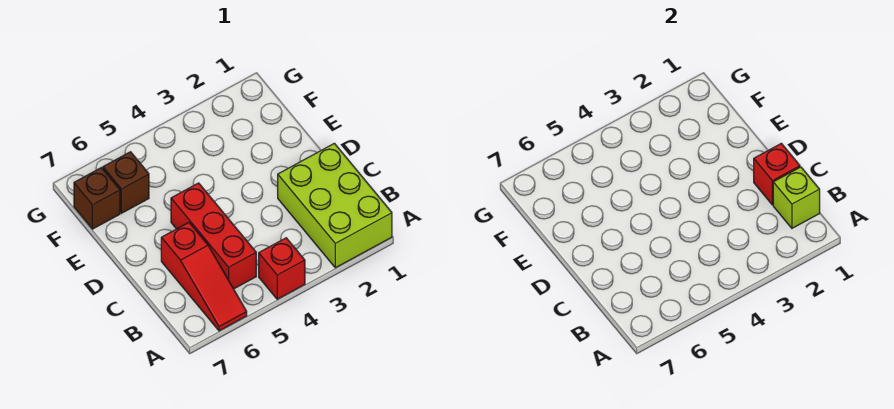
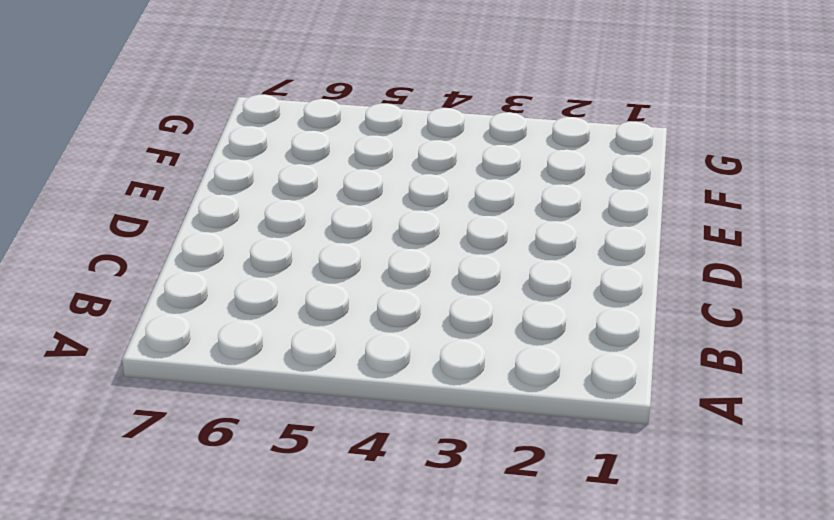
none -> lime 2x3 brick [278,143,392,268]
none -> red 1x1 brick [259,238,305,299]

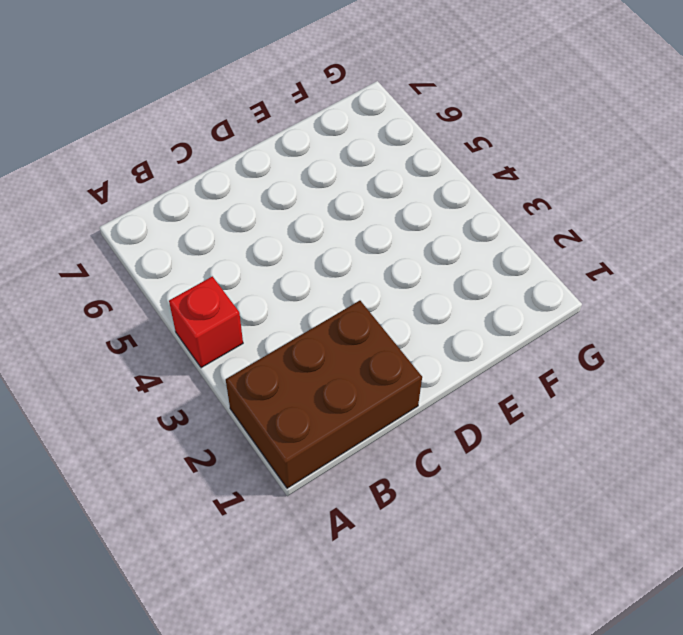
brown 2x3 brick [226,301,422,488] -> lime 2x3 brick [278,143,392,268]
none -> red 1x3 slope [161,223,247,331]
none -> red 1x3 brick [171,183,256,289]

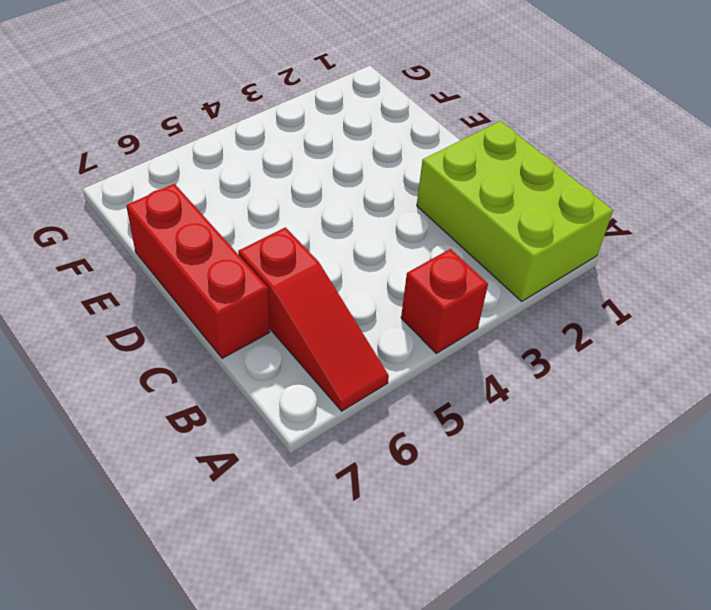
red 1x3 brick [126,184,270,358] -> red 1x3 brick moved to [171,183,256,289]
none -> brown 1x1 brick [103,152,149,213]
none -> brown 1x1 brick [74,168,120,229]

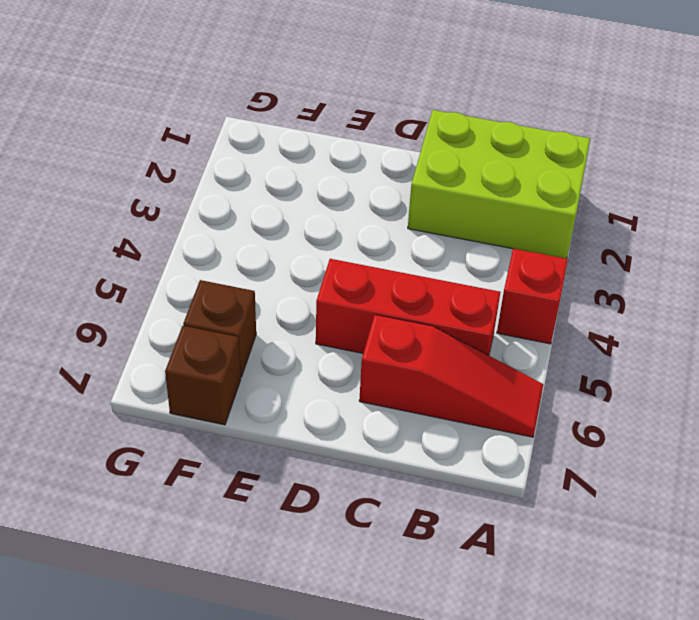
none -> lime 1x1 brick [773,167,820,228]
none -> red 1x1 brick [754,143,800,205]

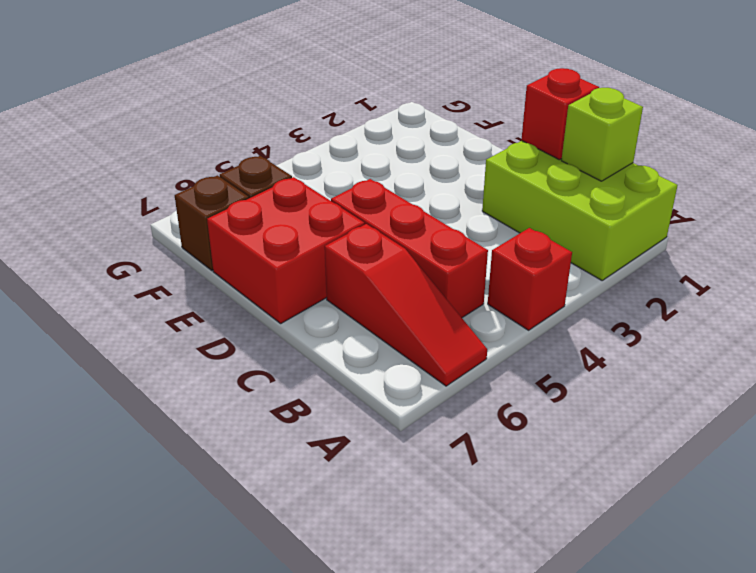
red 2x2 brick [207,177,365,323] -> none

